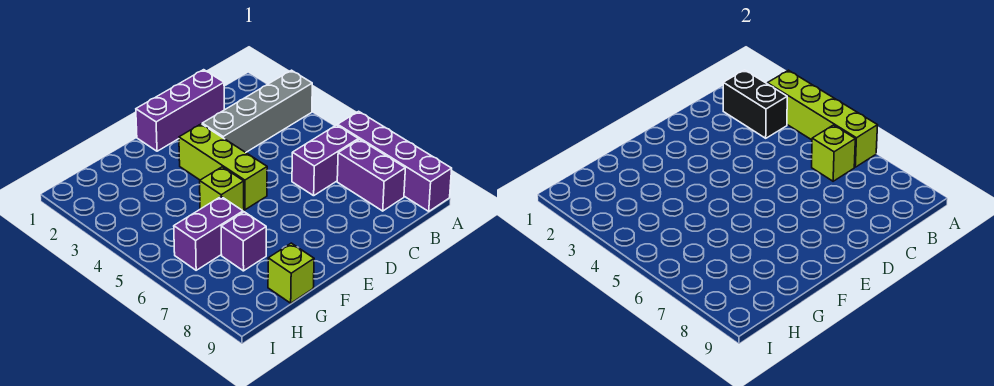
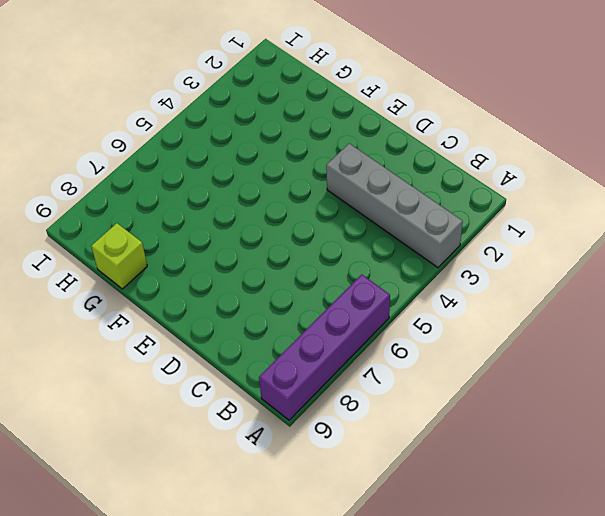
none -> purple 1x2 brick [292,125,358,196]
none -> purple 1x2 brick [337,139,405,211]
none -> purple 1x3 brick [136,70,224,151]

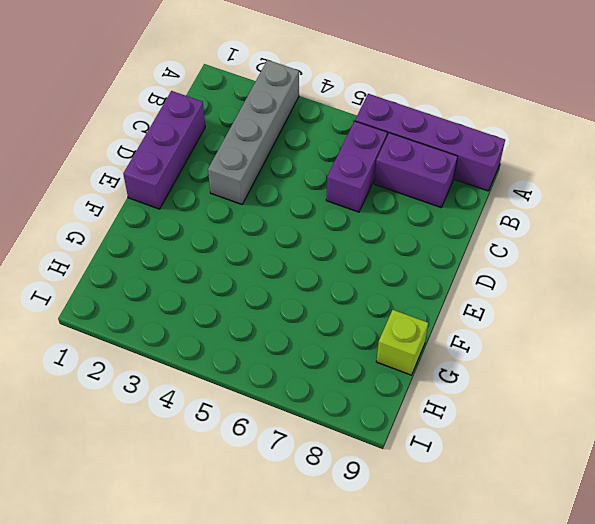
none -> lime 1x3 brick [179,124,267,210]
none -> lime 1x1 brick [200,167,244,211]
none -> purple 1x2 brick [174,197,243,270]

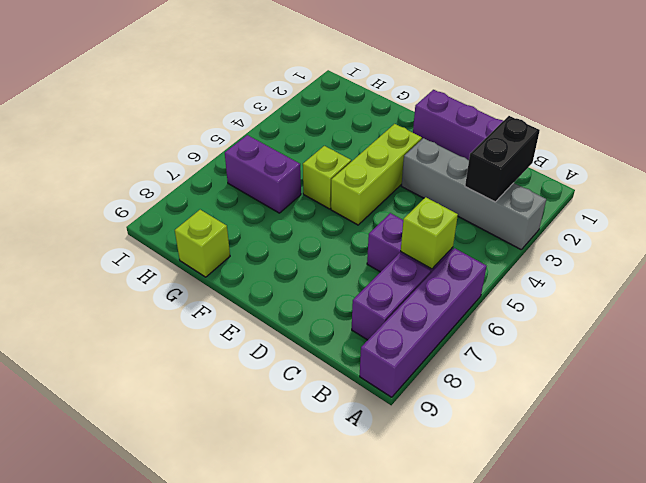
none -> purple 1x1 brick [221,212,266,271]
none -> lime 1x4 brick [767,70,878,167]

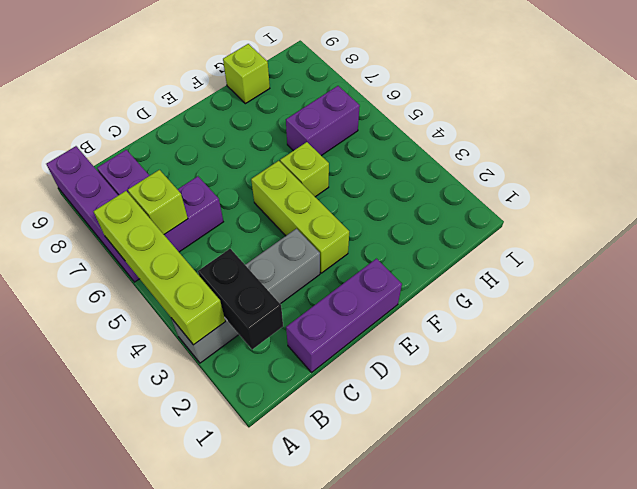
none -> purple 1x1 brick [221,212,266,271]

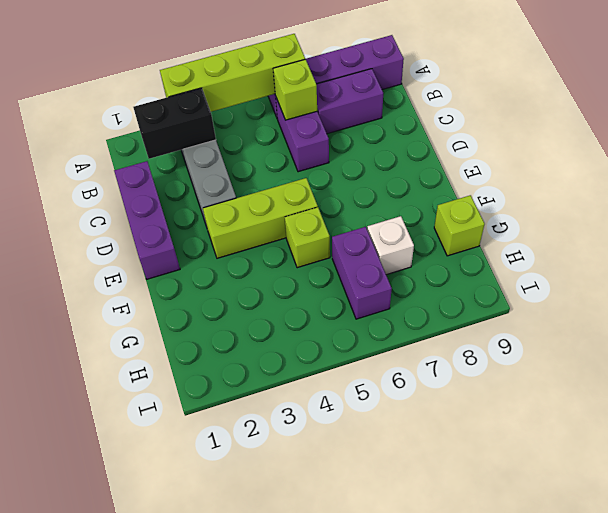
white 1x1 brick [367,216,414,275] -> purple 1x1 brick [221,212,266,271]

